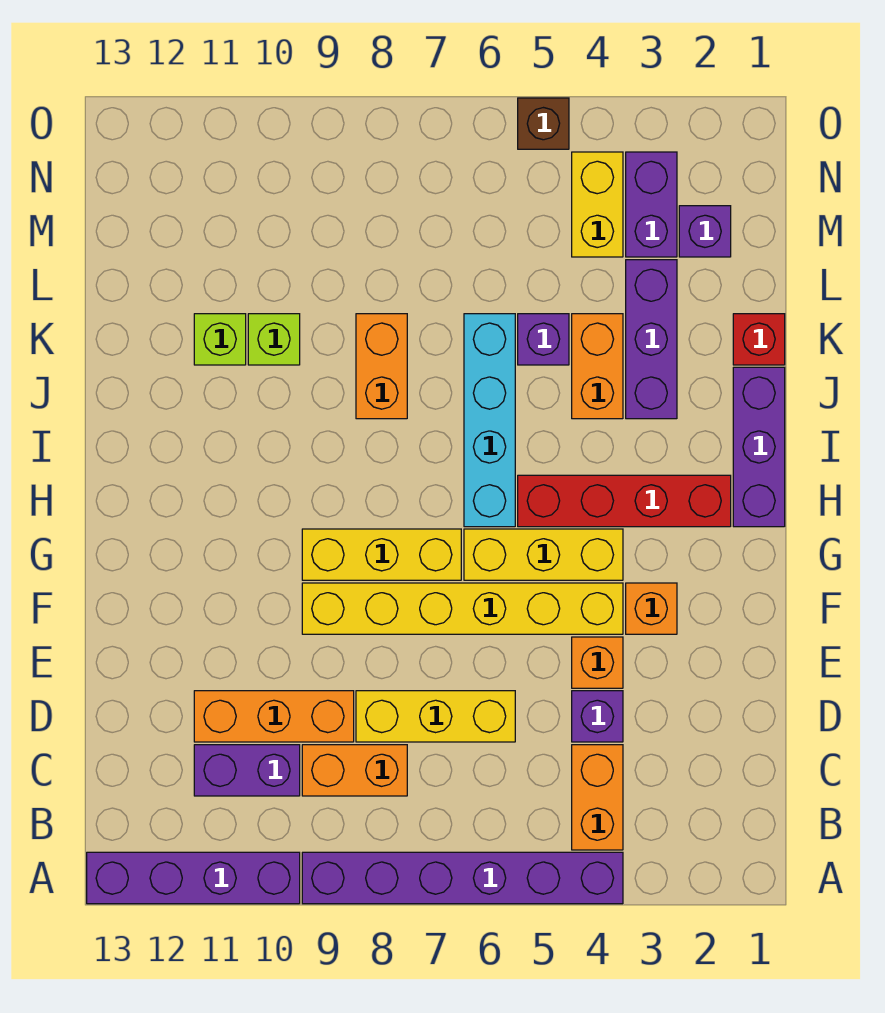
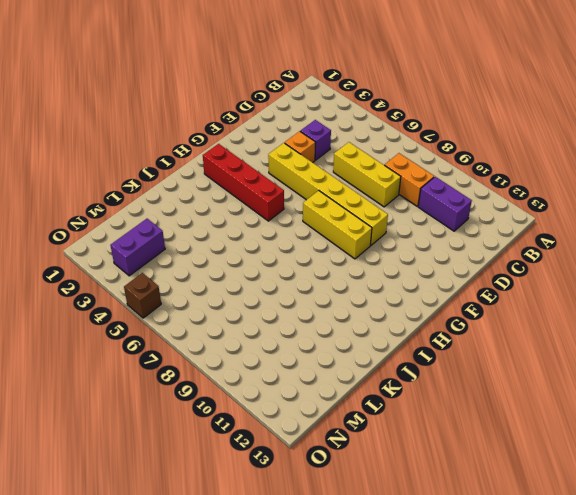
none -> purple 1x6 brick [302,852,623,904]
none -> purple 1x4 brick [87,852,300,904]
none -> orange 1x2 brick [572,745,623,850]

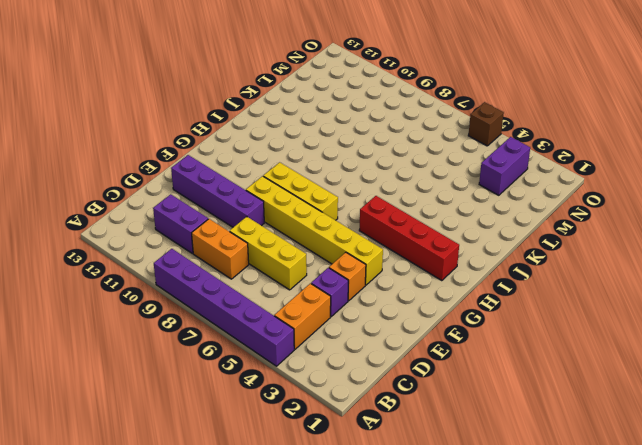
purple 1x4 brick [171,155,264,227] -> purple 1x4 brick moved to [87,852,300,904]
none -> orange 1x3 brick [194,691,354,742]
none -> orange 1x1 brick [626,583,677,634]
none -> yellow 1x3 brick [464,529,623,580]

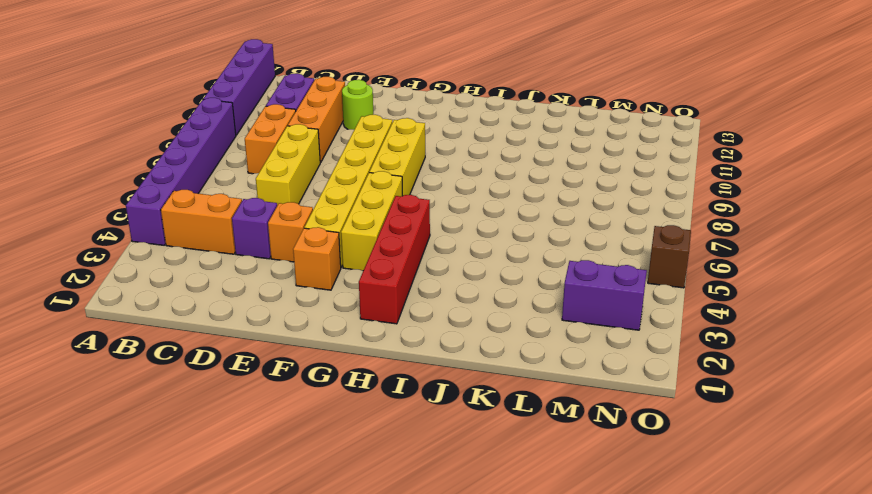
lime 1x1 round brick [342,80,373,130] -> none
none -> purple 1x3 brick [733,367,785,527]
none -> cyan 1x4 brick [464,314,515,527]
none -> purple 1x3 brick [626,260,677,419]

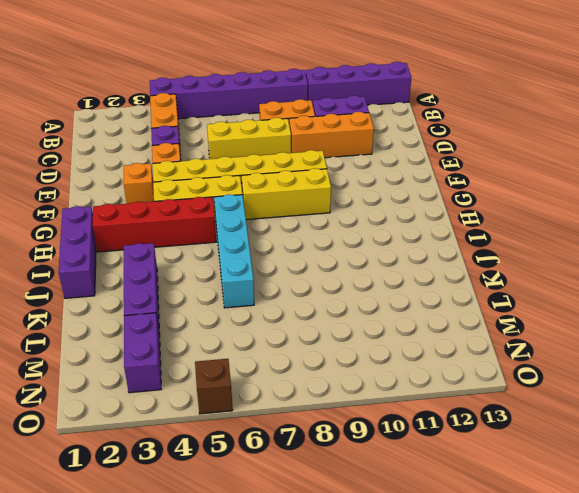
none -> orange 1x2 brick [572,314,623,419]
none -> orange 1x2 brick [356,314,407,419]
none -> red 1x1 brick [733,314,785,365]

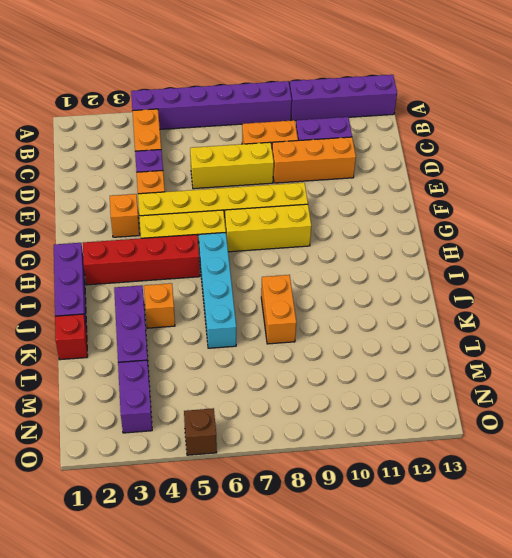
orange 1x1 brick [144,283,175,328] -> orange 1x2 brick [572,314,623,419]
none -> purple 1x1 brick [518,314,569,365]
none -> lime 1x1 brick [248,314,300,365]
none -> lime 1x1 brick [194,314,246,365]

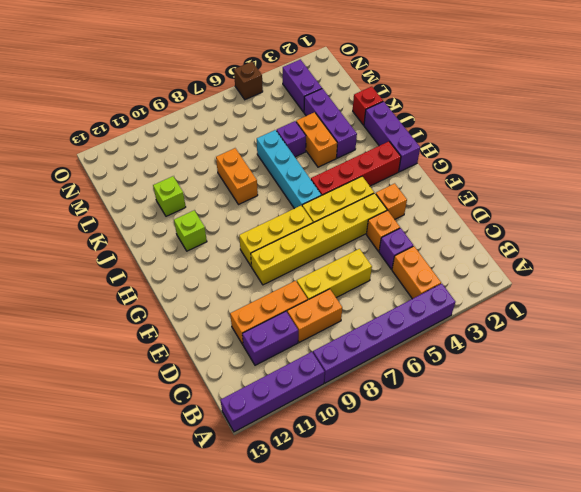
lime 1x1 brick [174,211,207,251] -> lime 1x1 brick moved to [248,314,300,365]
none -> purple 1x1 brick [679,206,731,257]
none -> yellow 1x2 brick [572,152,623,257]

